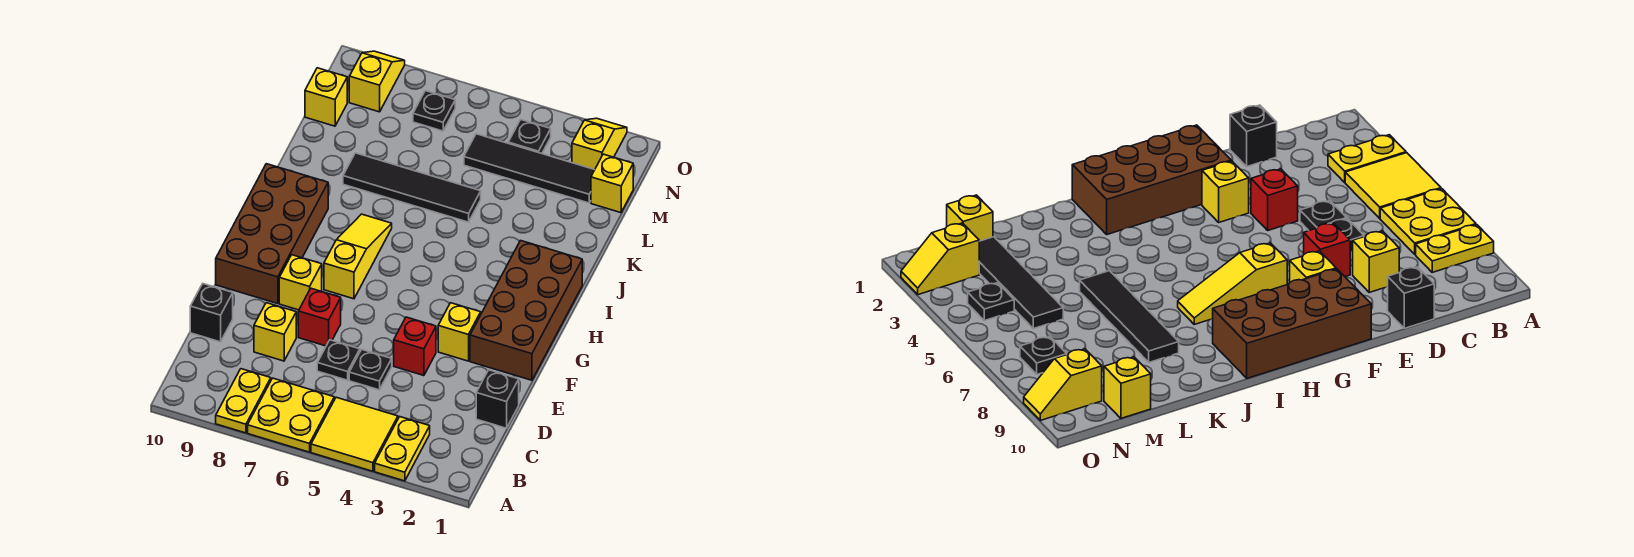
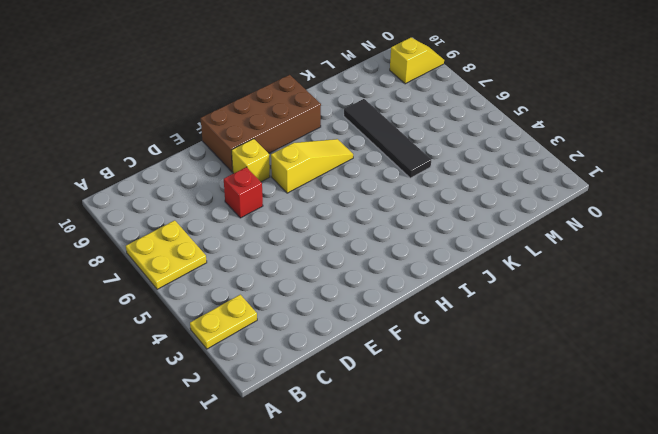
none -> yellow 2x2 tile [311,397,398,471]
none -> yellow 1x2 plate [216,369,271,433]
none -> black 1x1 brick [476,370,519,428]

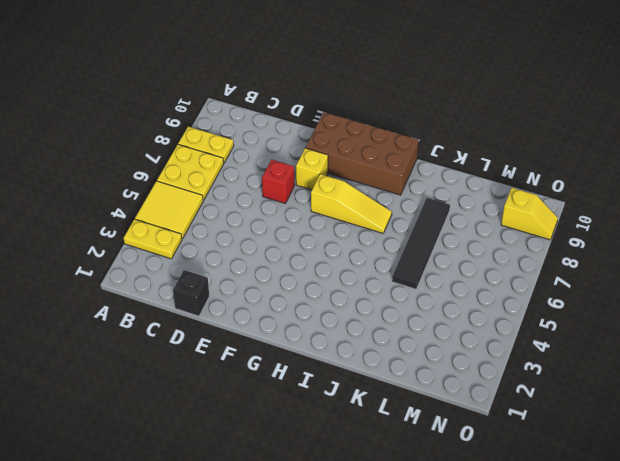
none -> black 1x1 plate [349,349,392,390]
none -> black 1x1 plate [317,340,360,380]
none -> yellow 1x1 brick [254,303,296,361]

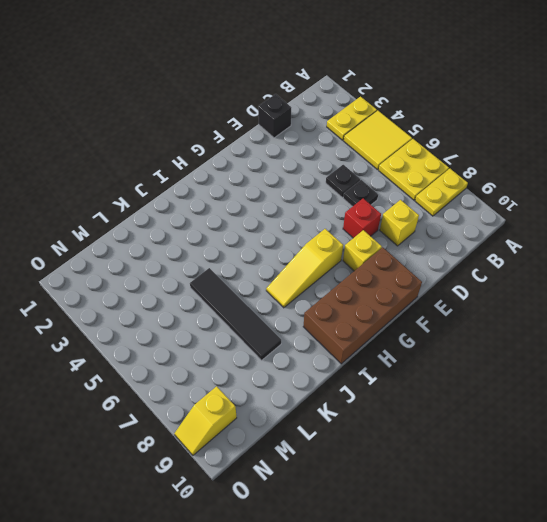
none -> black 1x1 brick [190,284,233,342]
none -> red 1x1 brick [394,317,436,376]
none -> brown 2x4 brick [470,241,582,380]

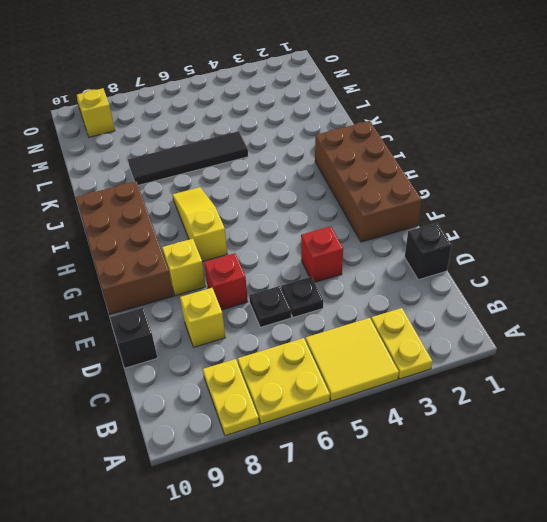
none -> yellow 1x1 brick [438,303,481,361]
none -> yellow 1x1 brick [591,154,633,213]
none -> black 1x4 tile [464,134,594,203]

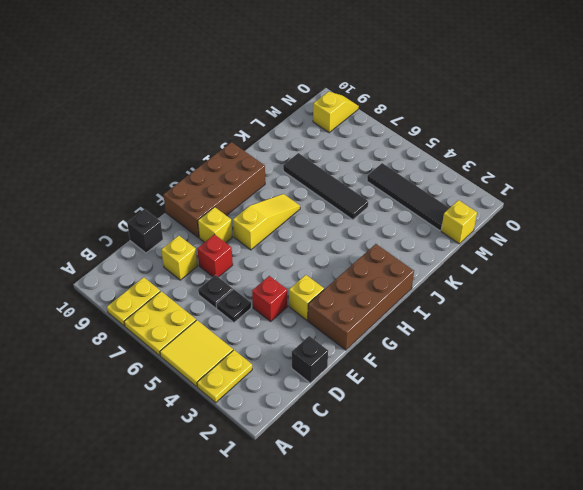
none -> yellow 1x1 brick [305,68,347,126]
none -> yellow 1x2 slope [572,118,627,170]
none -> black 1x1 plate [508,120,551,154]

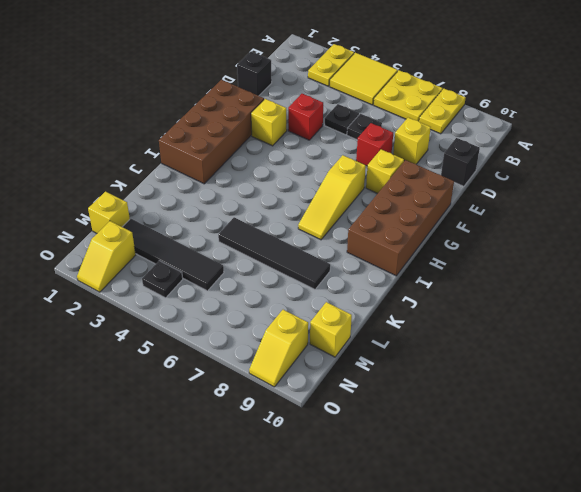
none -> black 1x1 plate [413,91,455,131]

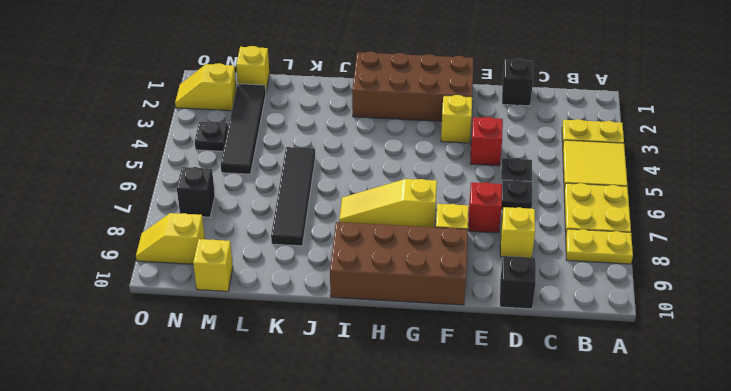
black 1x1 brick [177,167,215,217] -> black 1x1 plate [413,91,455,131]

